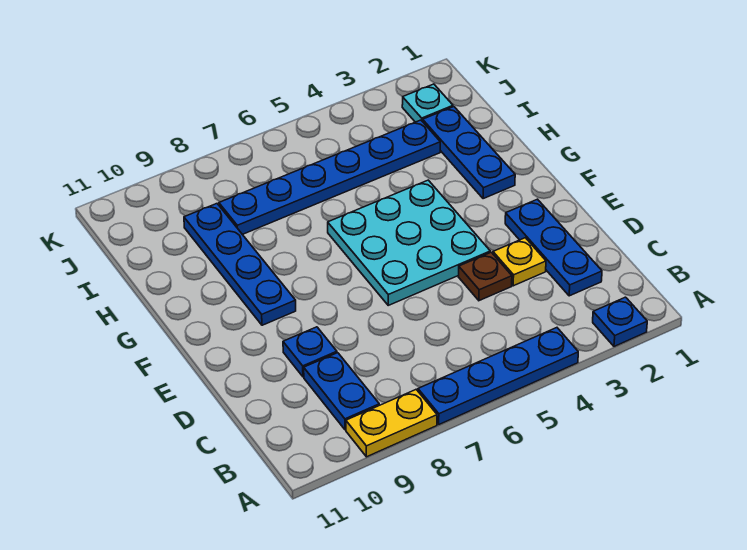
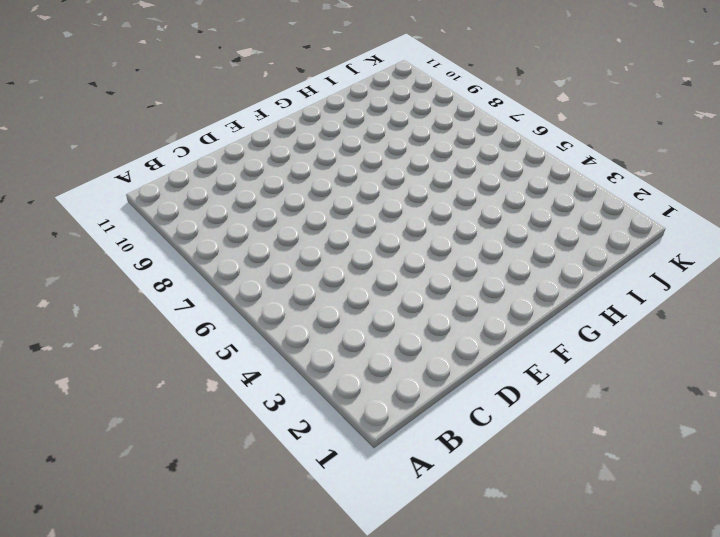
none -> blue 1x1 plate [593,297,647,346]
none -> blue 1x4 plate [418,328,578,424]
none -> yellow 1x2 plate [346,390,437,457]

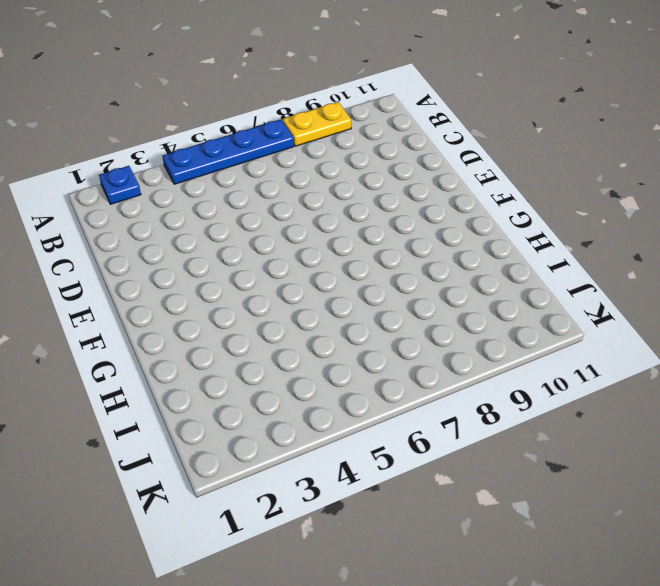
none -> blue 1x2 plate [304,353,379,430]
none -> blue 1x3 plate [505,199,602,296]
none -> yellow 1x1 plate [493,238,546,286]

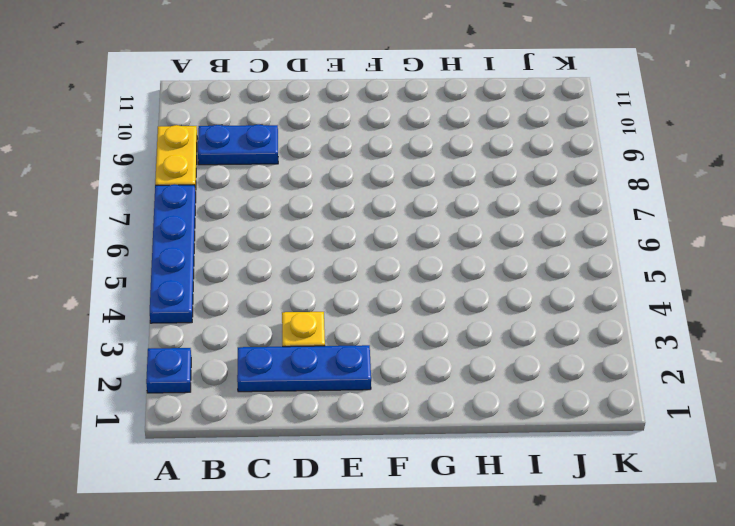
none -> brown 1x1 plate [459,252,512,301]
none -> blue 1x1 plate [283,327,337,377]
none -> cyan 3x3 plate [328,180,490,305]

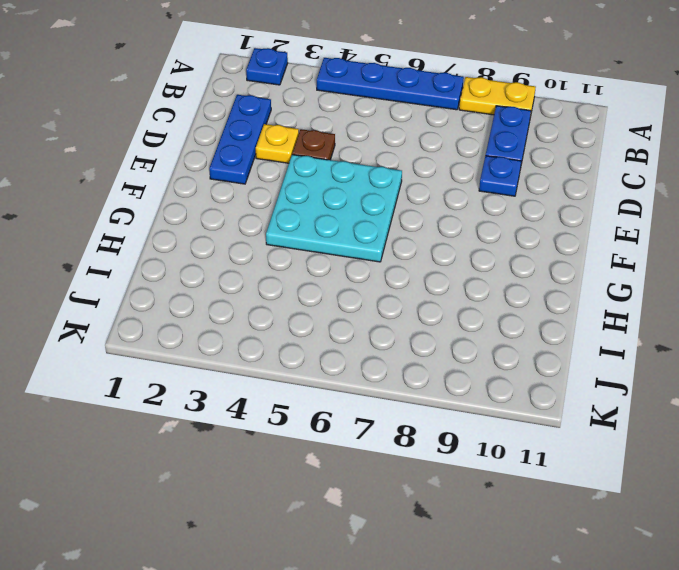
none -> blue 1x4 plate [184,204,296,325]
none -> blue 1x3 plate [423,107,515,199]
none -> blue 1x6 plate [219,120,440,235]

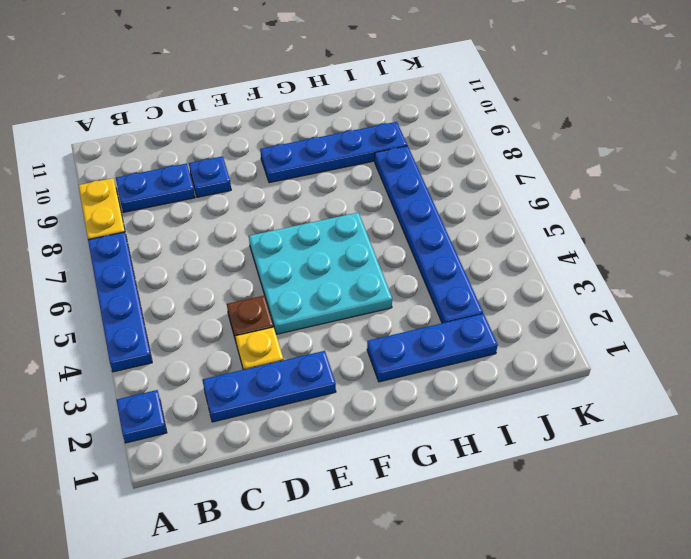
none -> cyan 1x1 plate [402,84,453,122]

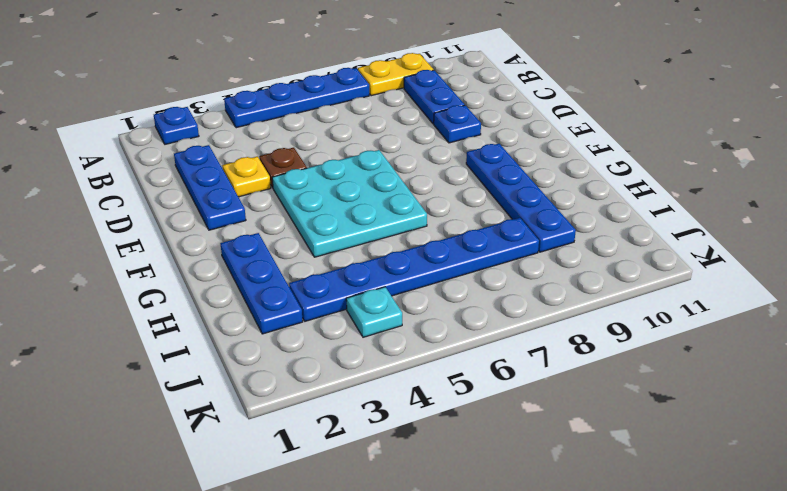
cyan 1x1 plate [346,287,402,337] -> cyan 1x1 plate moved to [402,84,453,122]

